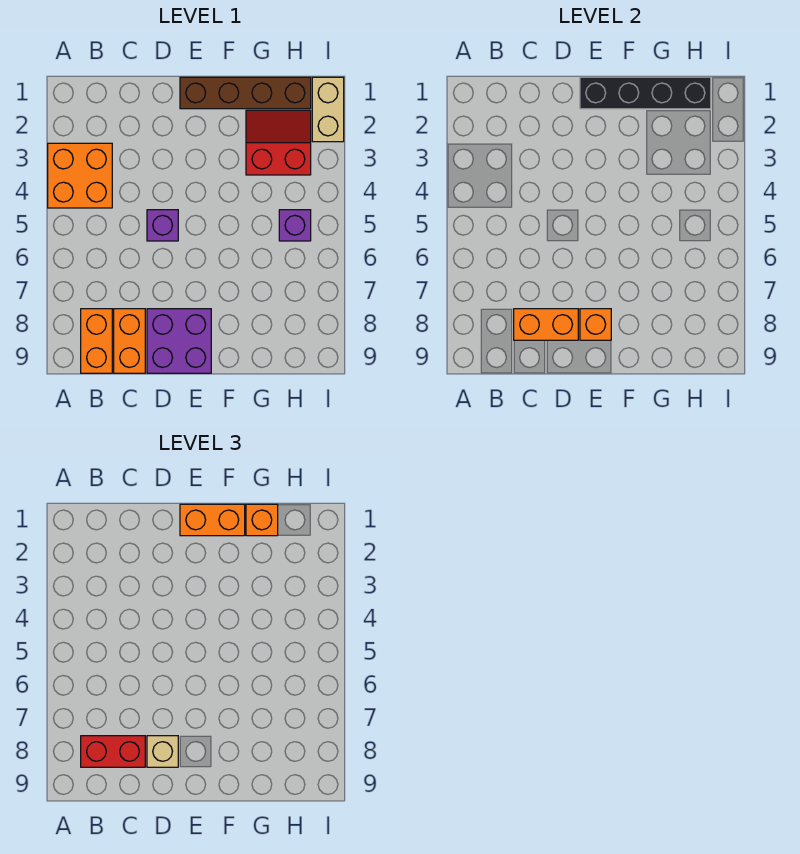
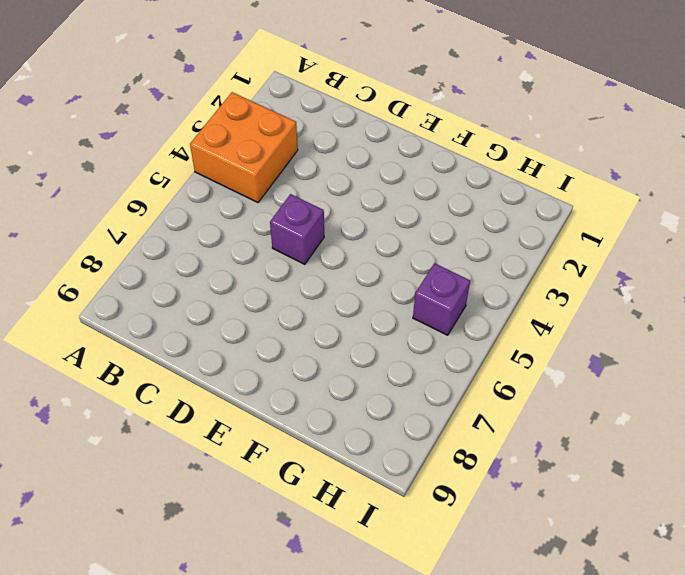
none -> orange 1x2 brick [81,309,112,373]
none -> orange 1x2 brick [114,309,145,373]
none -> purple 2x2 brick [147,309,211,373]

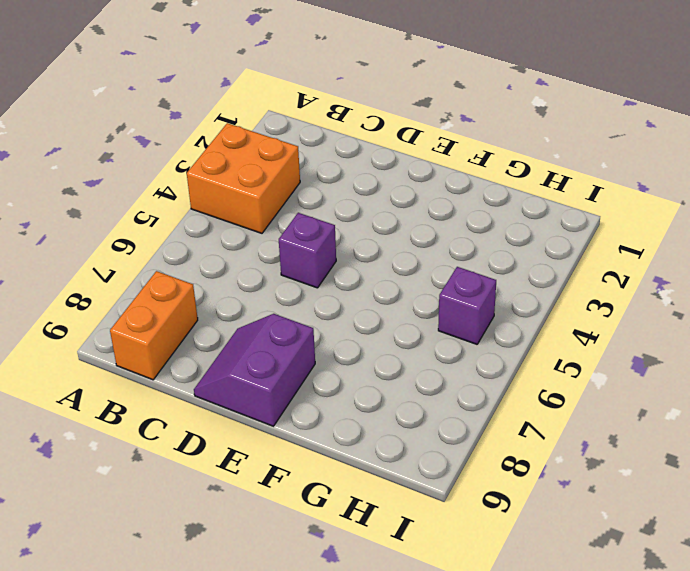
purple 2x2 slope [194,314,315,426] -> purple 2x2 brick [147,309,211,373]
none -> orange 1x2 brick [114,309,145,373]
none -> brown 1x4 brick [180,77,311,109]
none -> red 2x2 slope [246,110,311,175]

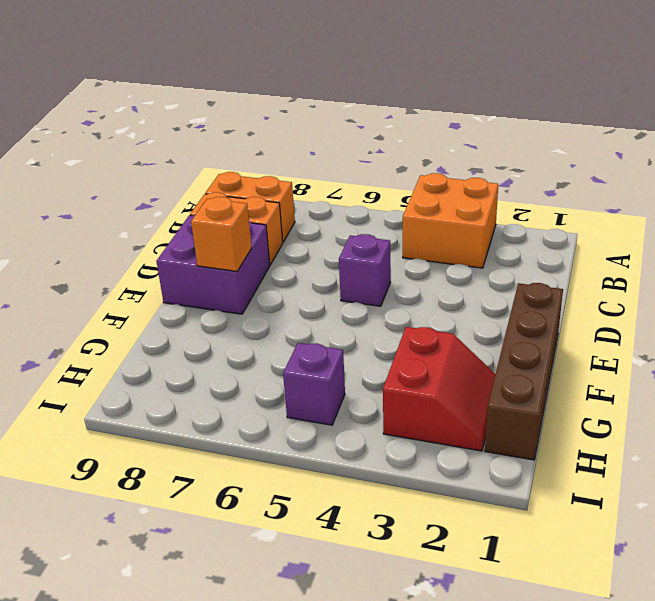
none -> tan 1x2 brick [312,77,344,142]
none -> orange 1x2 brick [514,309,578,340]
none -> black 1x4 brick [580,77,711,109]

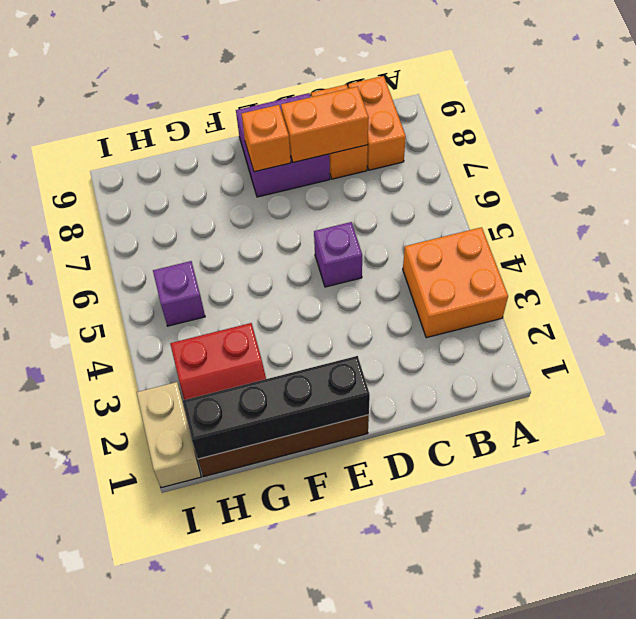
none -> red 1x2 brick [81,736,145,767]
none -> tan 1x1 brick [147,736,178,767]
none -> orange 1x2 brick [180,504,245,536]

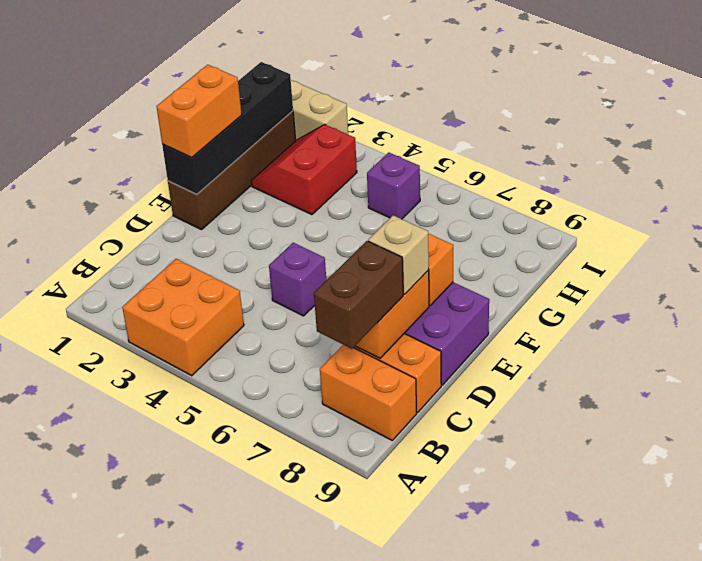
brown 1x2 brick [314,241,403,349] -> red 1x2 brick [81,736,145,767]
none -> orange 1x1 brick [246,504,278,536]

